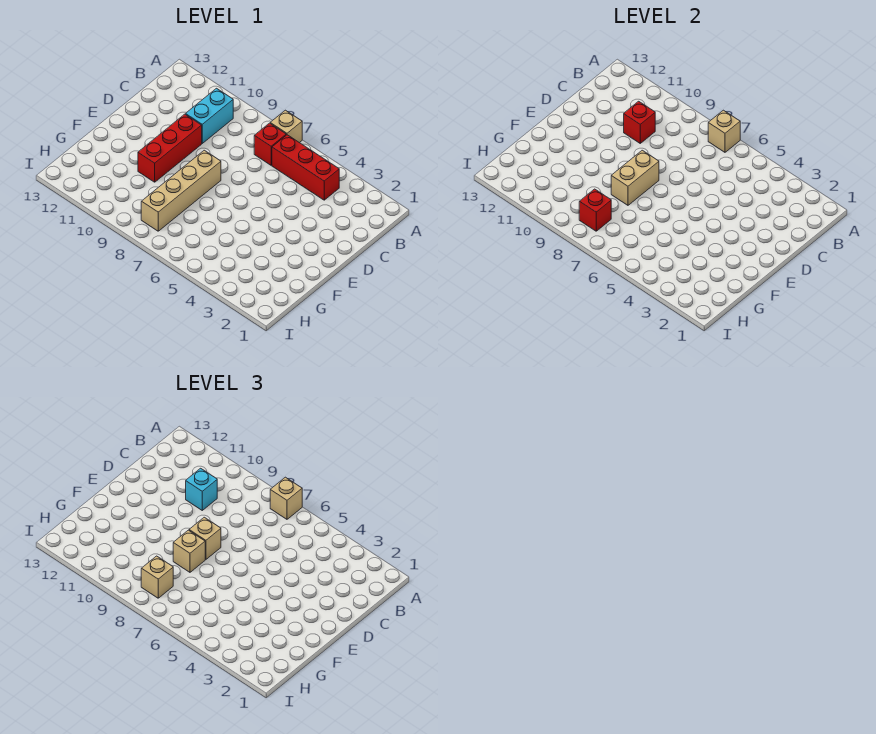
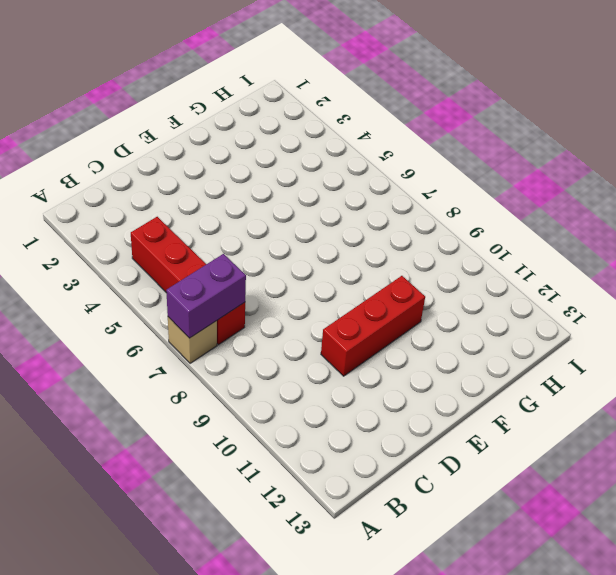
purple 1x2 brick [166,254,246,338] -> tan 1x1 brick [708,110,740,152]
none -> cyan 1x2 brick [186,88,233,143]
none -> tan 1x4 brick [141,150,221,231]
none -> red 1x1 brick [624,101,655,143]

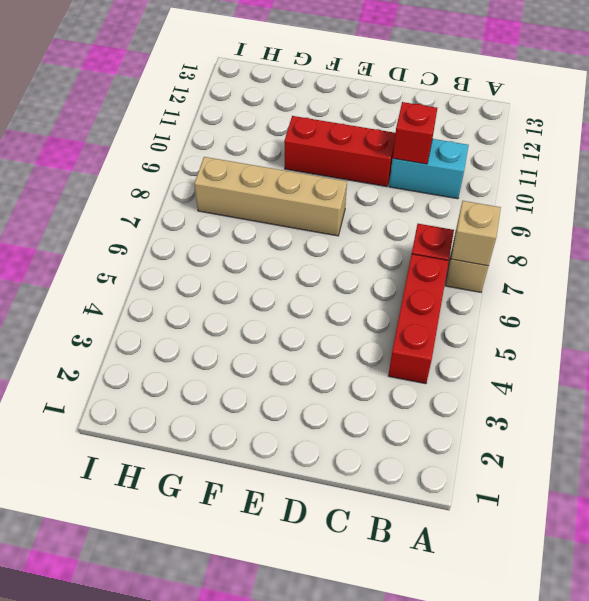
none -> tan 1x2 brick [611,150,659,205]
none -> red 1x1 brick [579,189,611,231]
none -> tan 1x1 brick [270,477,302,519]

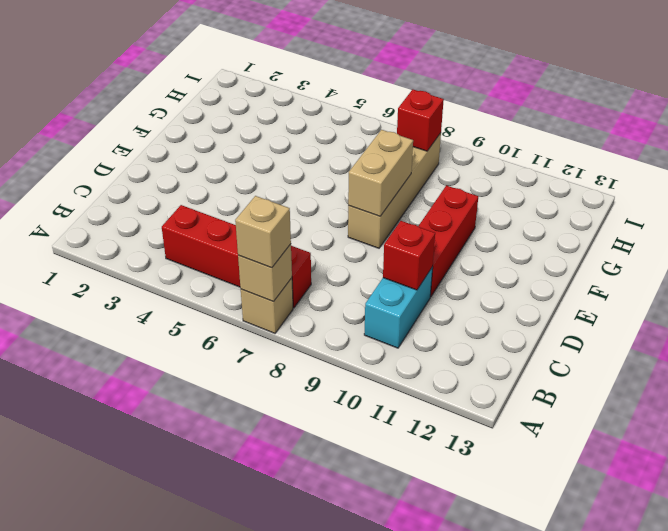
none -> cyan 1x1 brick [186,468,217,510]
none -> tan 1x1 brick [189,517,221,559]
none -> tan 1x1 brick [173,530,205,572]

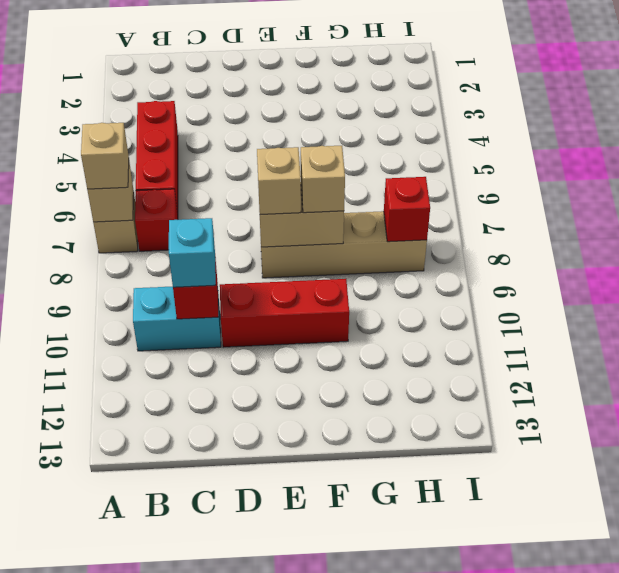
none -> tan 1x1 brick [141,556,173,598]

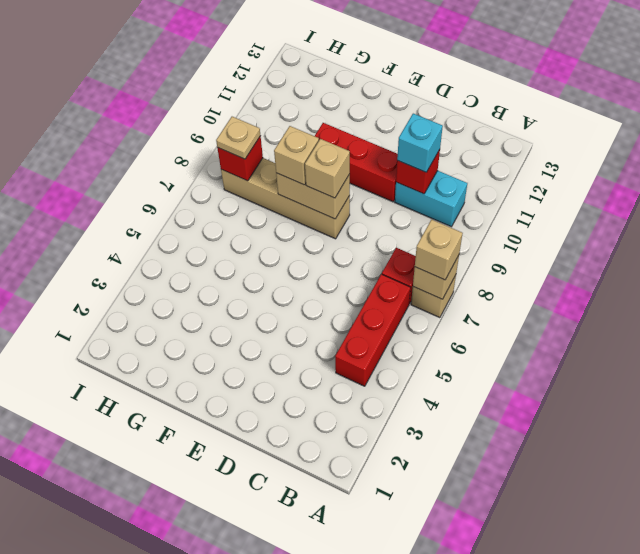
tan 1x1 plate [216,117,261,159] -> tan 1x1 brick [141,556,173,598]

